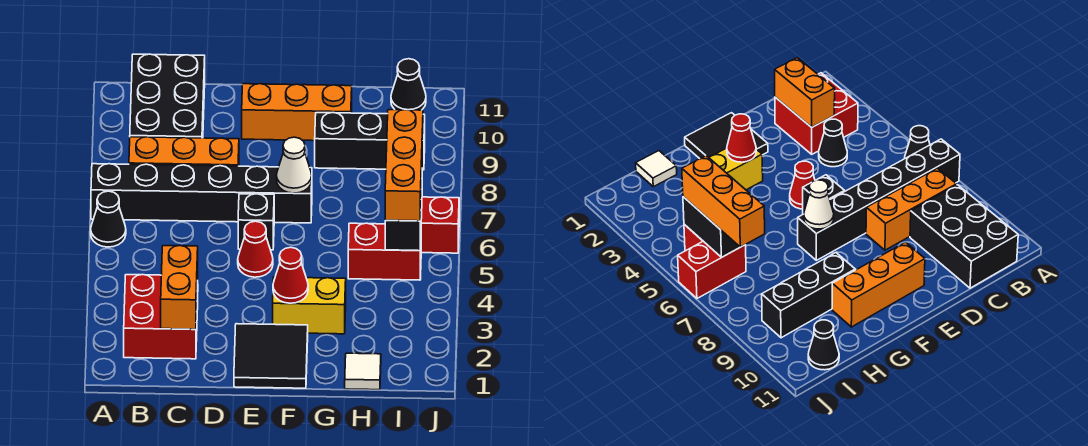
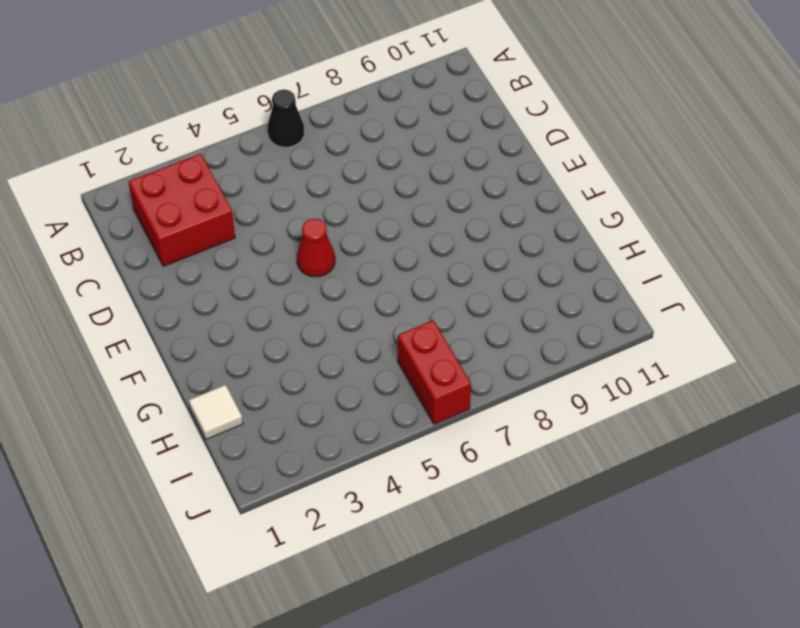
none -> black 1x6 brick [91,164,312,223]
none -> orange 1x3 brick [129,137,239,166]
none -> black 2x3 brick [130,54,205,138]

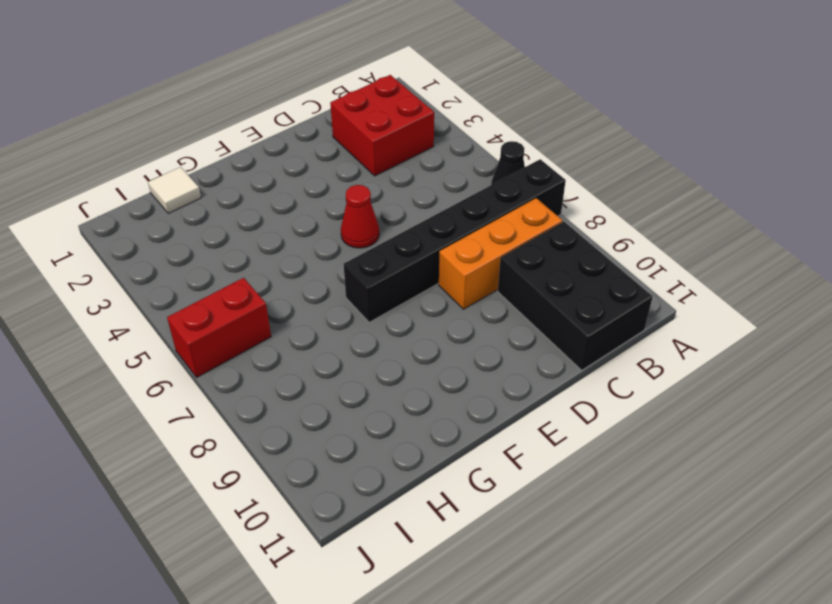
none -> black 1x1 cone [819,119,847,167]
none -> black 2x2 tile [234,324,308,388]
none -> black 1x1 brick [238,194,274,250]

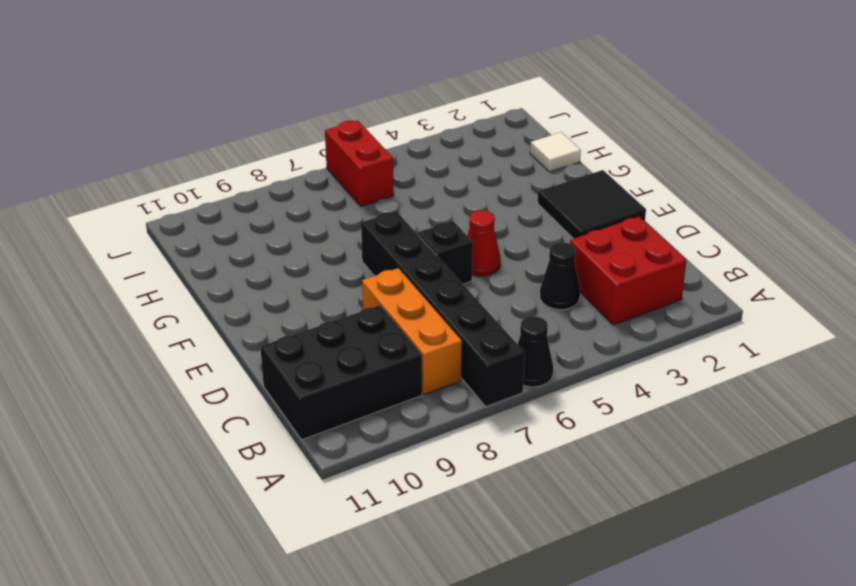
none -> orange 1x3 brick [242,84,352,141]
none -> yellow 1x2 brick [273,277,346,334]
none -> black 1x3 brick [315,113,425,170]

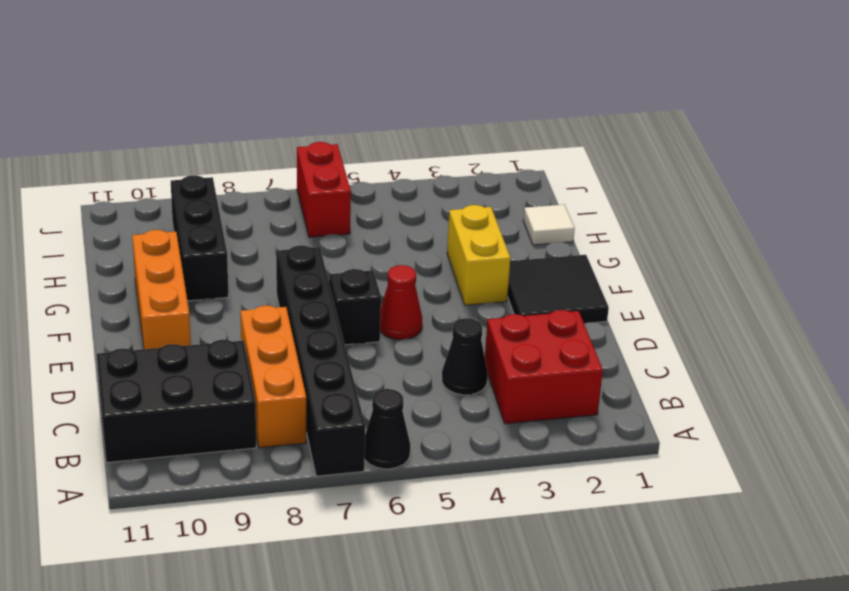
none -> red 1x2 brick [348,223,421,280]
none -> black 1x1 cone [391,59,426,110]
none -> orange 1x2 brick [161,246,198,329]

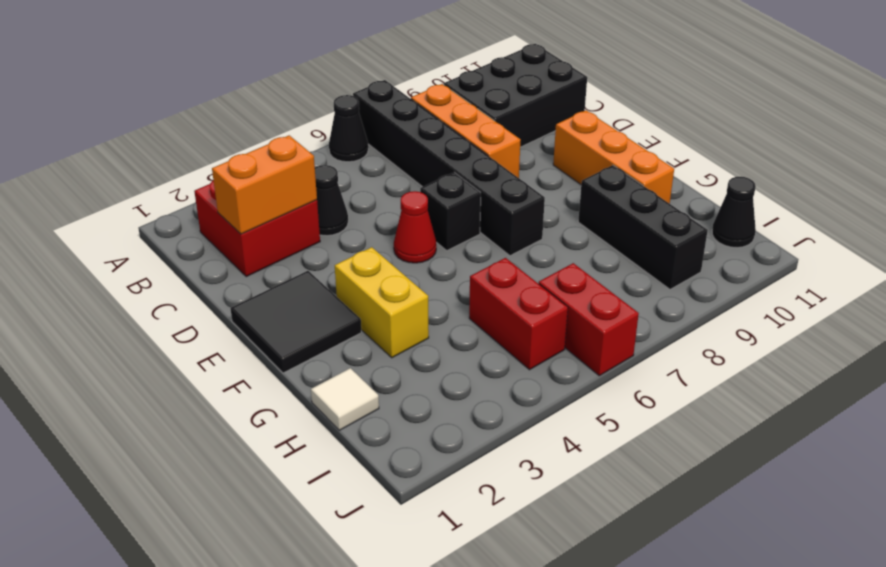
none -> red 1x1 cone [273,247,308,303]
none -> white 1x1 cone [276,137,312,193]
none -> black 1x2 brick [385,189,422,251]

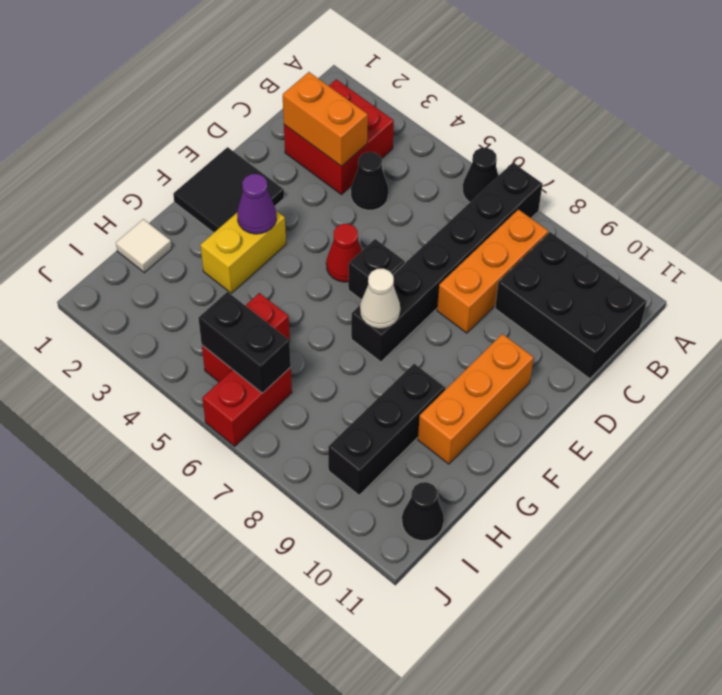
purple 1x1 cone [237,174,276,234] -> red 1x1 cone [273,247,308,303]
none -> orange 1x3 brick [385,110,423,221]

